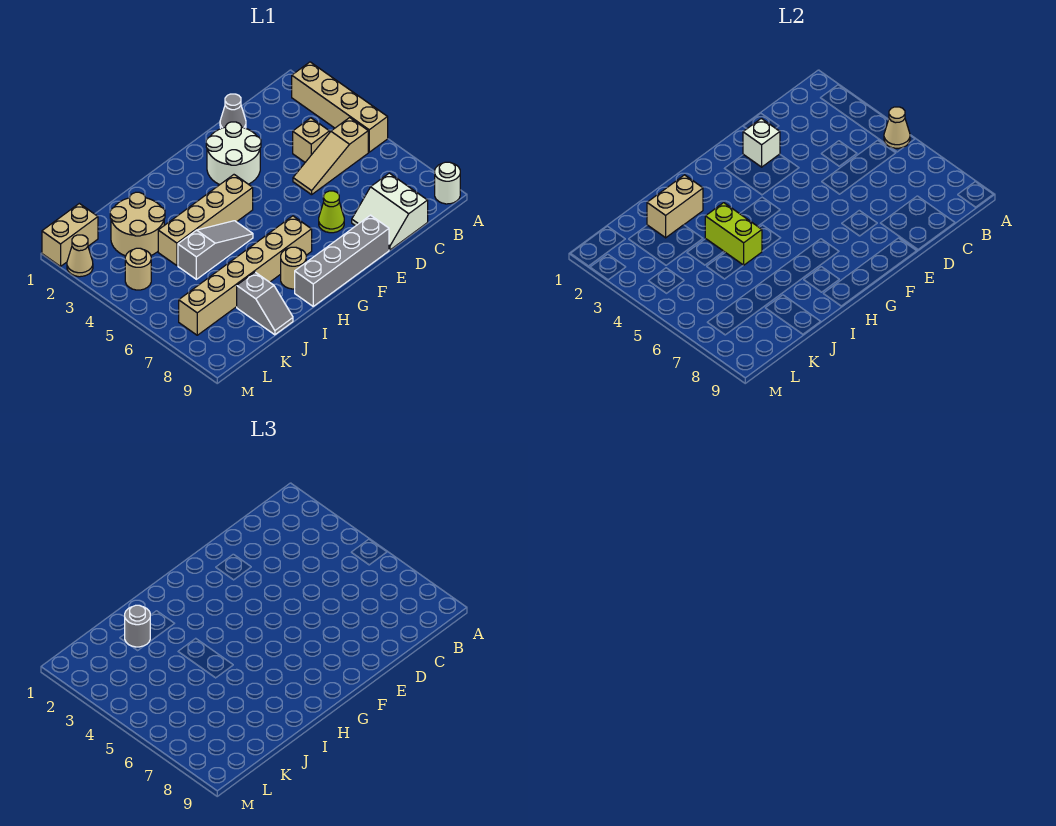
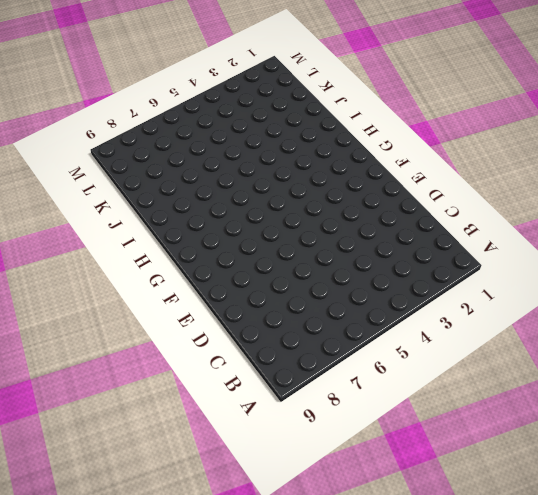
none -> tan 1x4 brick [292,62,388,152]
none -> white 1x1 round brick [435,162,460,204]
none -> tan 1x3 slope [293,118,368,195]

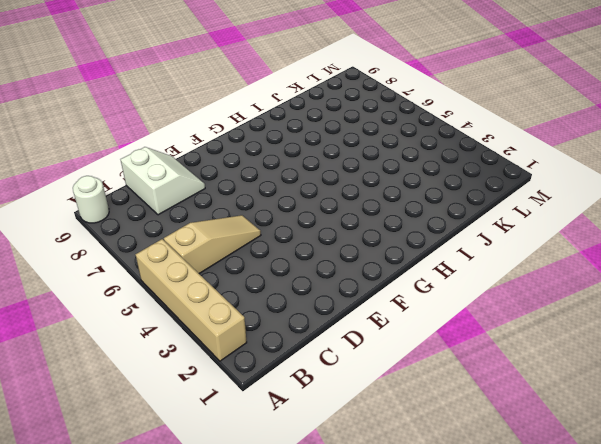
none -> tan 1x1 brick [293,118,330,162]
none -> grey 1x1 cone [220,94,246,128]
none -> white 2x2 round brick [206,122,261,184]

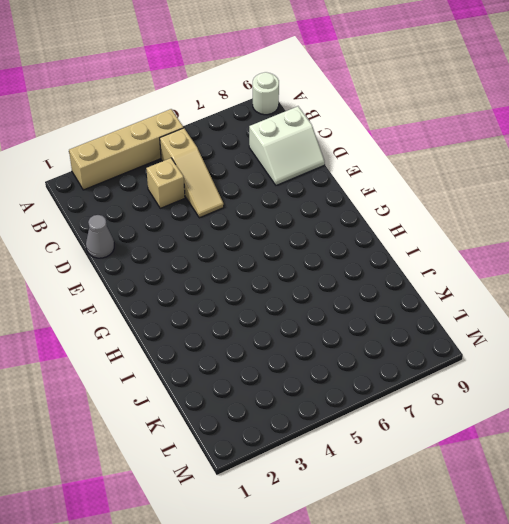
none -> white 2x2 round brick [206,122,261,184]
none -> lime 1x1 cone [319,191,344,233]
none -> grey 1x4 brick [295,215,389,306]

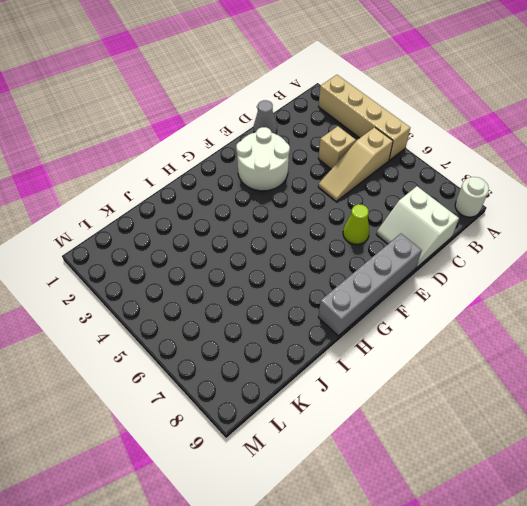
none -> tan 1x4 brick [158,175,253,266]
none -> tan 1x6 brick [179,216,312,335]
none -> grey 1x3 slope [178,221,253,279]

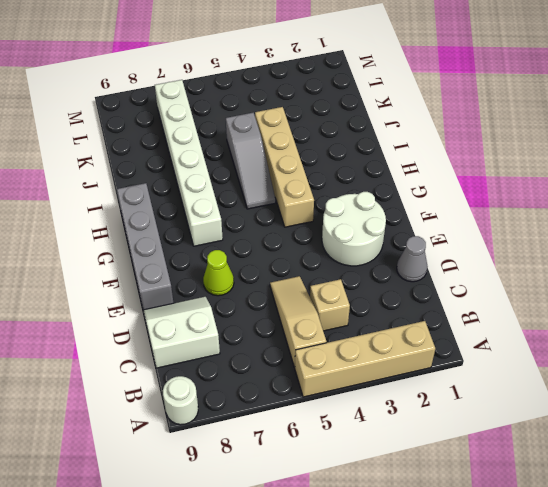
white 1x6 brick [155,80,223,246] -> tan 1x6 brick [179,216,312,335]
none -> tan 1x1 round brick [281,247,306,289]
none -> tan 2x2 round brick [110,192,165,256]
none -> grey 1x2 slope [237,272,293,335]

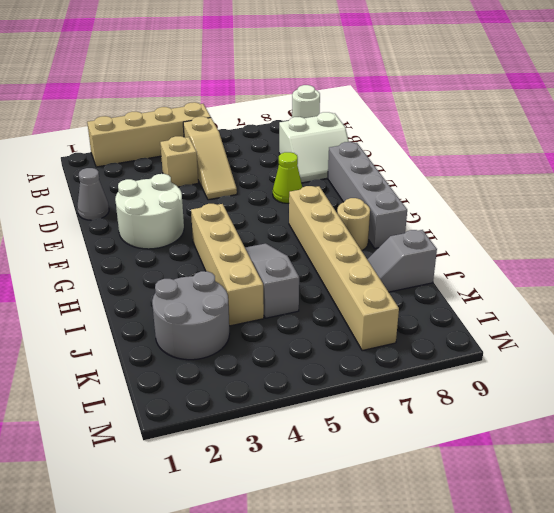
grey 2x2 round brick [152,271,230,360] -> tan 2x2 round brick [110,192,165,256]
grey 1x2 slope [367,230,437,292] -> grey 1x2 slope turned to [237,272,293,335]
none -> tan 1x2 brick [42,203,98,266]
none -> tan 1x1 round brick [125,248,151,290]
none -> tan 1x1 cone [67,235,93,277]

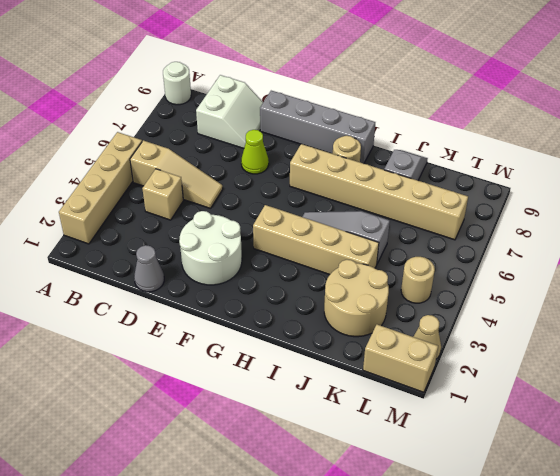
none -> tan 1x1 cone [884,107,910,148]
none -> white 1x1 brick [743,118,780,167]
none -> tan 1x2 brick [647,175,703,238]

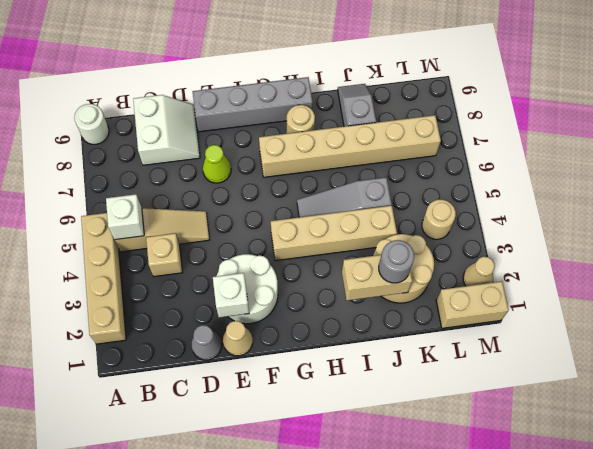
white 1x1 brick [106,194,144,240] -> none
tan 1x1 cone [223,321,253,356] -> tan 1x1 cone moved to [884,107,910,148]
none -> lime 1x2 brick [705,203,762,265]

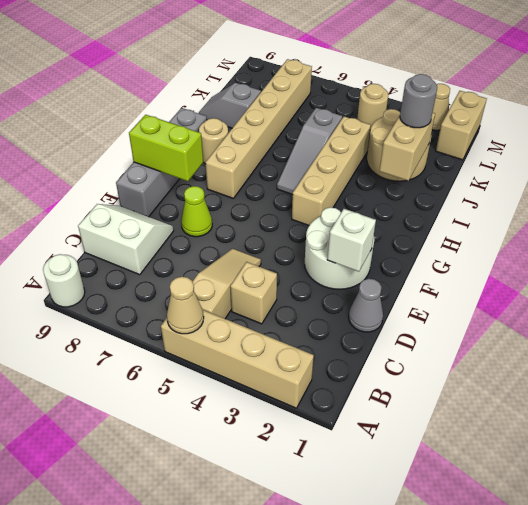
lime 1x2 brick [129,115,203,181] -> lime 1x2 brick moved to [705,203,762,265]

